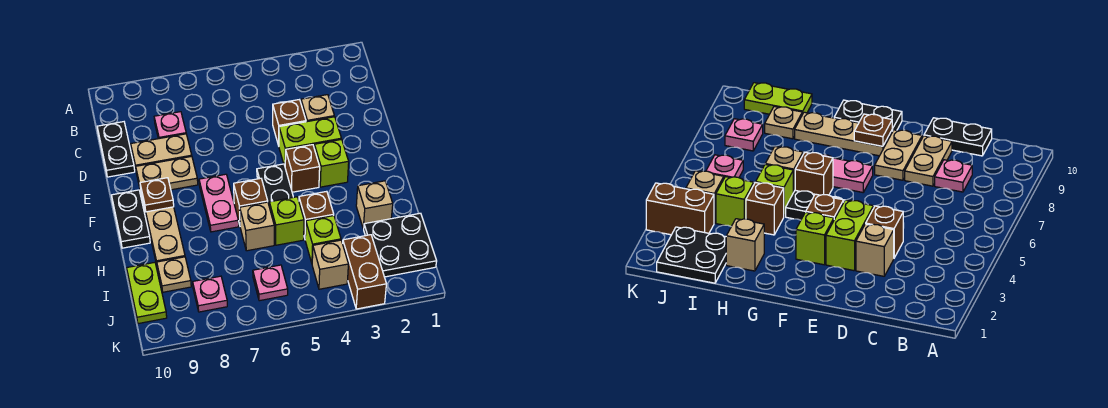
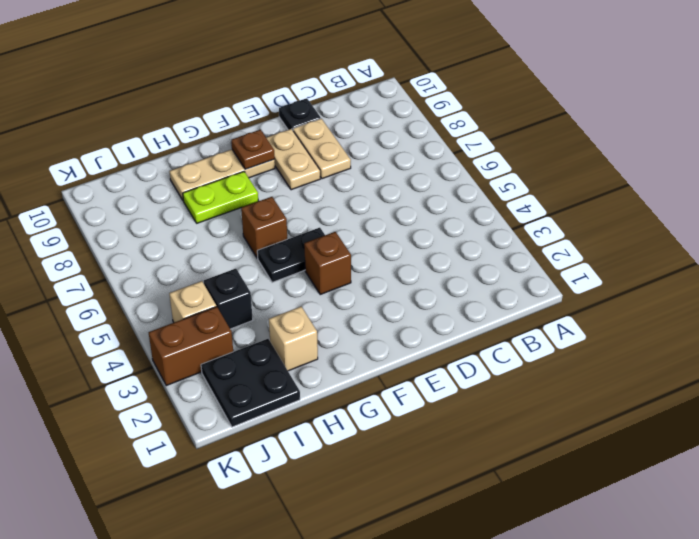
black 1x1 plate [279,98,321,130] -> black 1x2 plate [97,122,135,177]
lime 1x2 plate [183,172,258,223] -> lime 1x2 plate moved to [127,262,167,324]
black 1x1 brick [204,269,253,329] -> lime 1x1 brick [305,216,341,263]
none -> pink 1x1 plate [154,112,186,139]
none -> tan 1x1 brick [301,95,334,122]
none -> brown 1x1 brick [273,100,306,146]

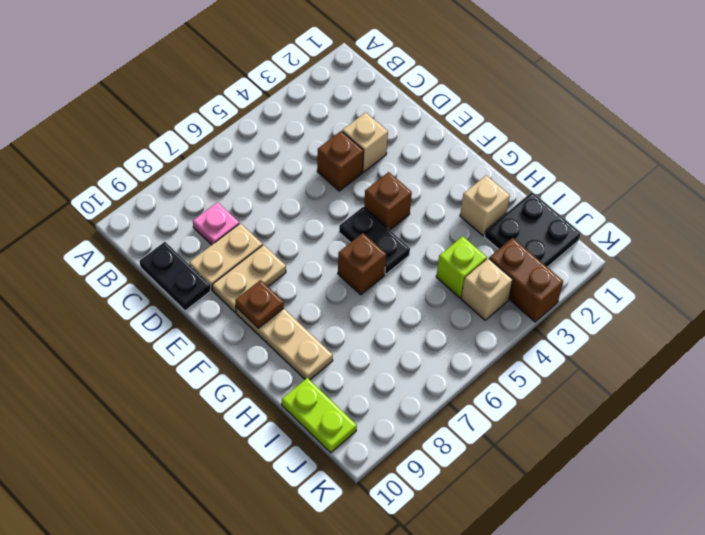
none -> lime 1x2 brick [279,117,341,165]
none -> lime 1x1 brick [314,139,349,187]
none -> pink 1x2 plate [199,174,239,232]

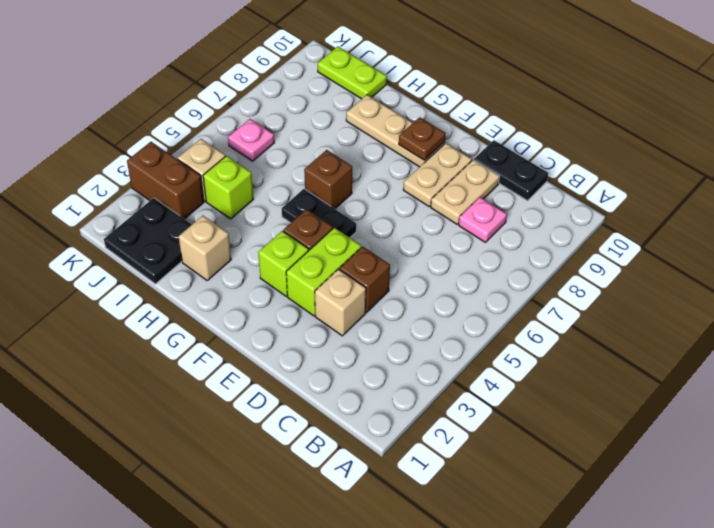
none -> pink 1x2 plate [199,174,239,232]
none -> black 1x2 plate [112,190,150,248]
none -> brown 1x1 brick [299,191,334,238]

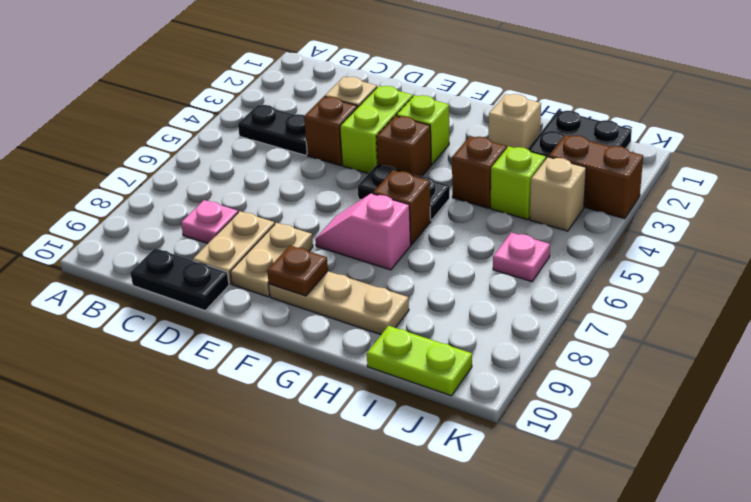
black 1x2 plate [238,105,307,155] -> black 1x2 plate moved to [112,190,150,248]
pink 1x2 slope [315,193,411,270] -> pink 1x2 plate [199,174,239,232]
none -> lime 1x1 brick [269,197,304,245]
none -> tan 1x1 brick [240,202,274,251]
none -> tan 1x1 plate [157,257,191,292]

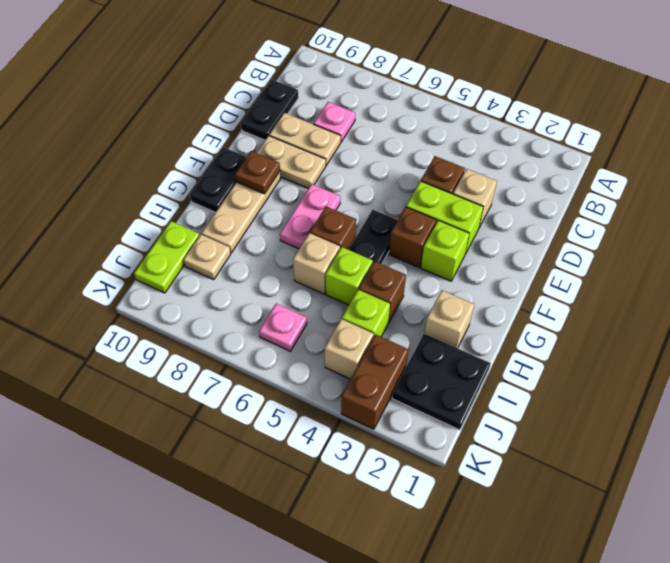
none -> pink 1x1 plate [193,276,227,312]

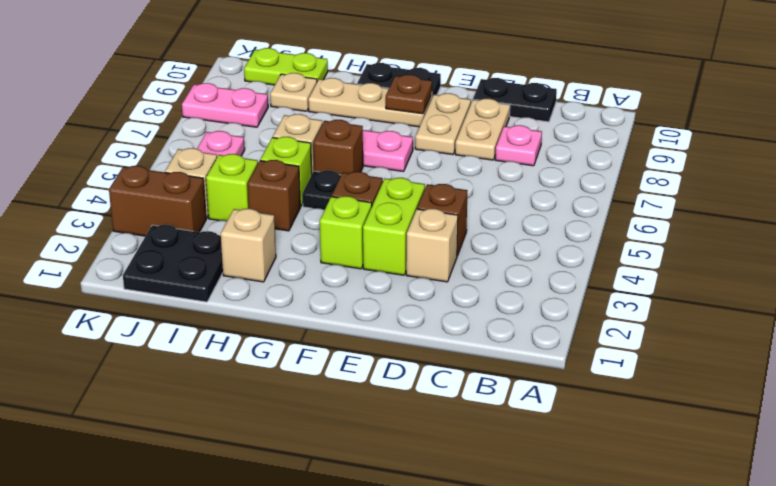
pink 1x2 plate [182,83,268,127] -> pink 1x1 plate [193,276,227,312]

